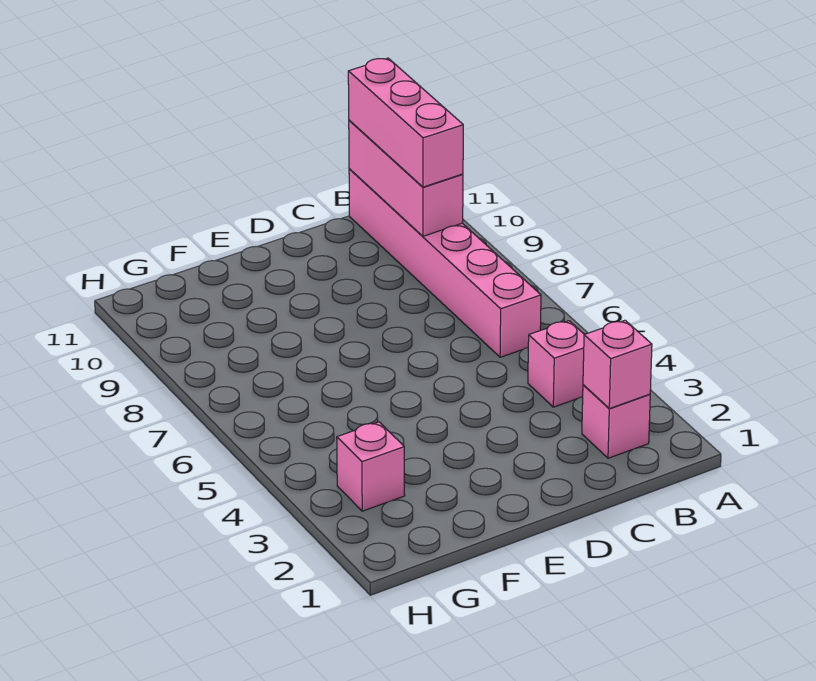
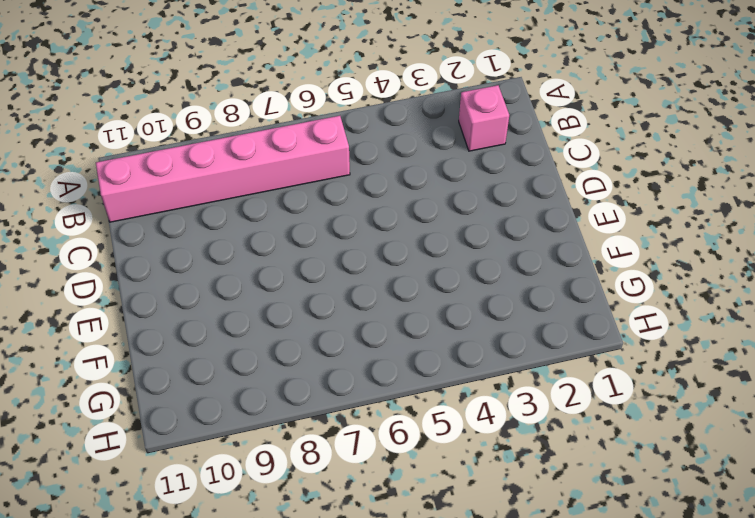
none -> pink 1x1 brick [528,321,584,407]
none -> pink 1x1 brick [337,422,405,511]

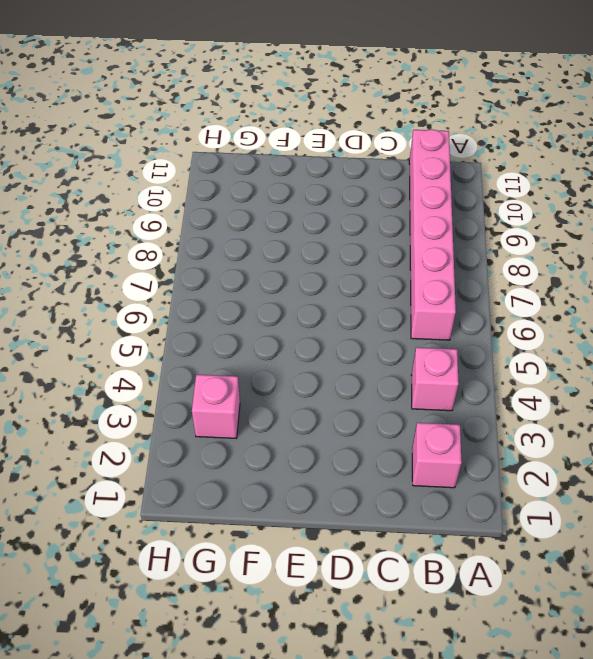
none -> pink 1x1 brick [583,320,652,409]
none -> pink 1x3 brick [349,120,463,236]

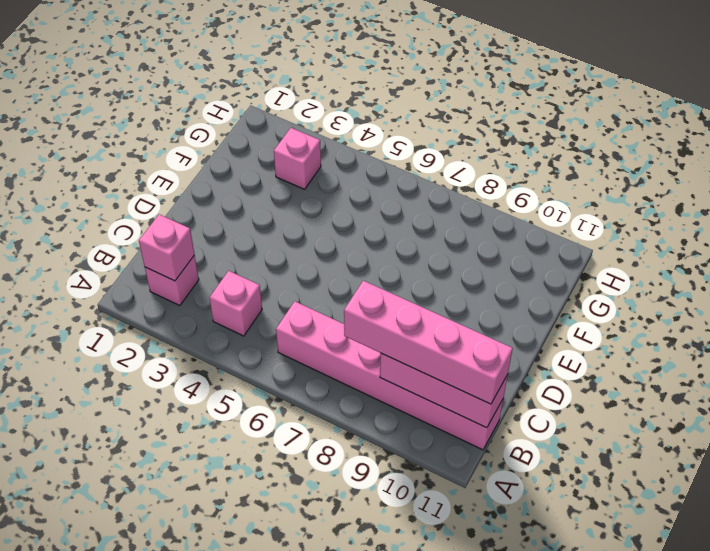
pink 1x4 brick [344,281,513,404] -> pink 1x3 brick [348,58,463,187]

